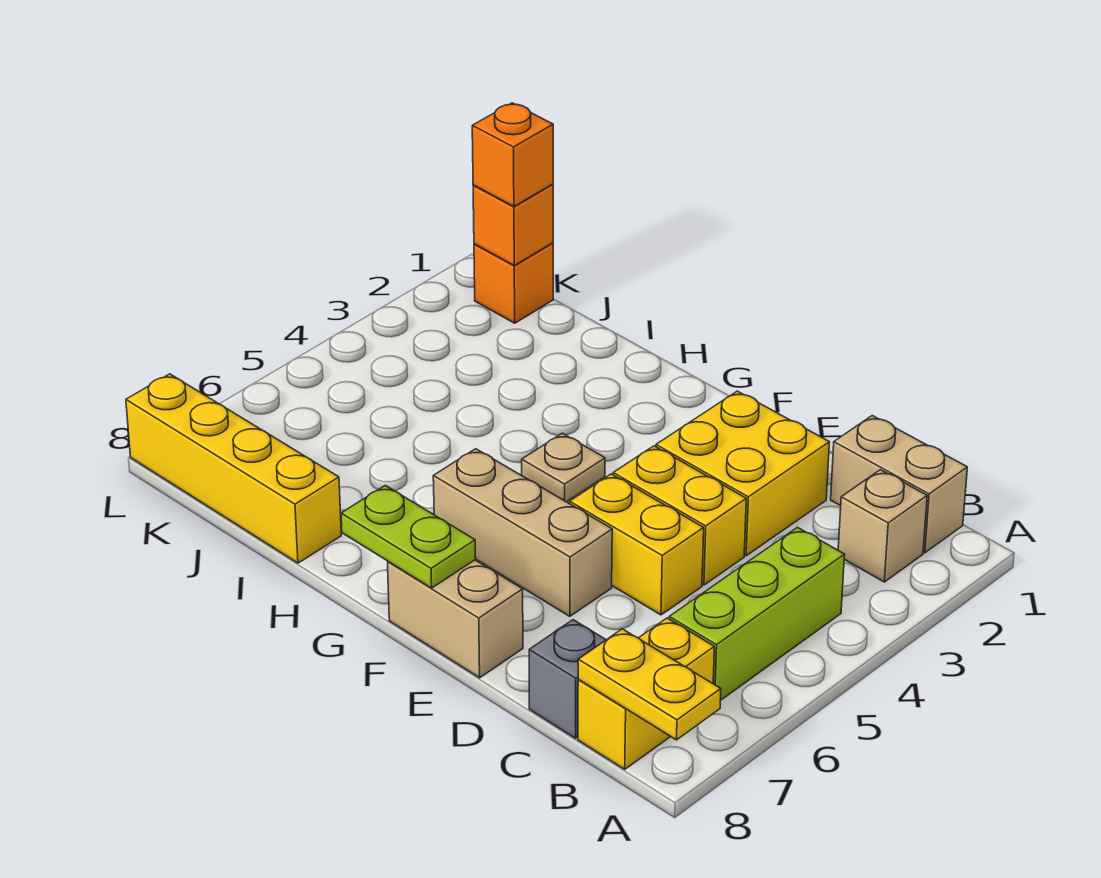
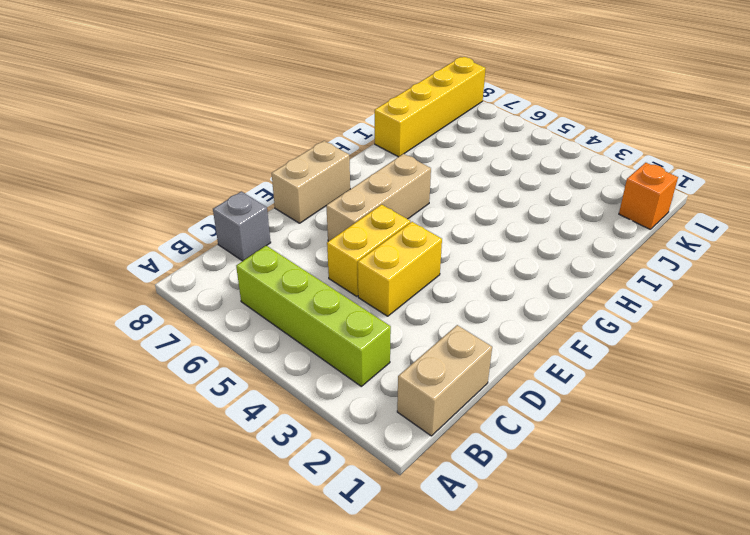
lime 1x4 brick [236,246,391,386] -> lime 1x3 brick [669,527,845,701]
none -> tan 1x1 brick [838,470,927,582]
none -> yellow 1x2 brick [578,618,714,769]
none -> yellow 2x2 brick [656,391,829,556]

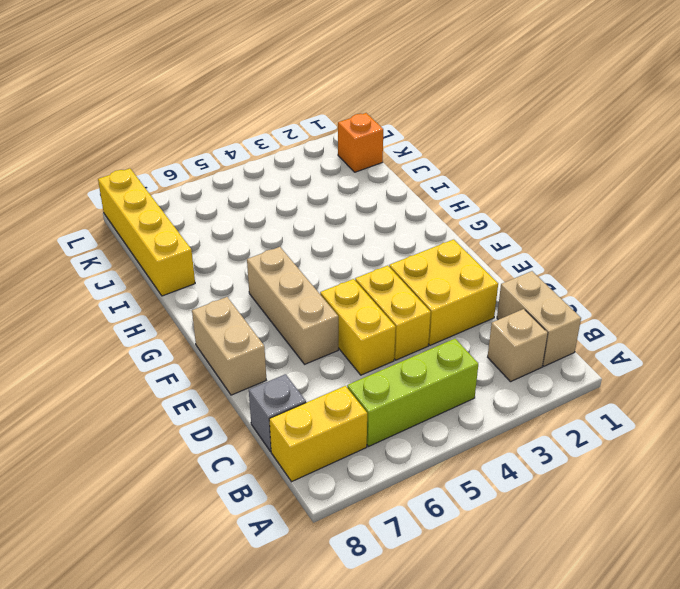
none -> tan 1x1 plate [522,433,605,502]
none -> yellow 1x2 plate [578,629,721,740]
none -> lime 1x2 plate [341,485,476,588]

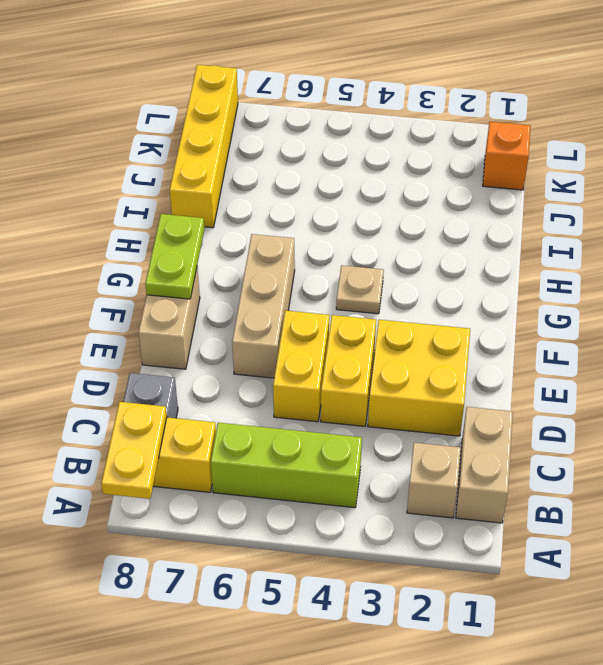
none -> orange 1x1 brick [473,184,553,265]
none -> orange 1x1 brick [472,103,553,207]

